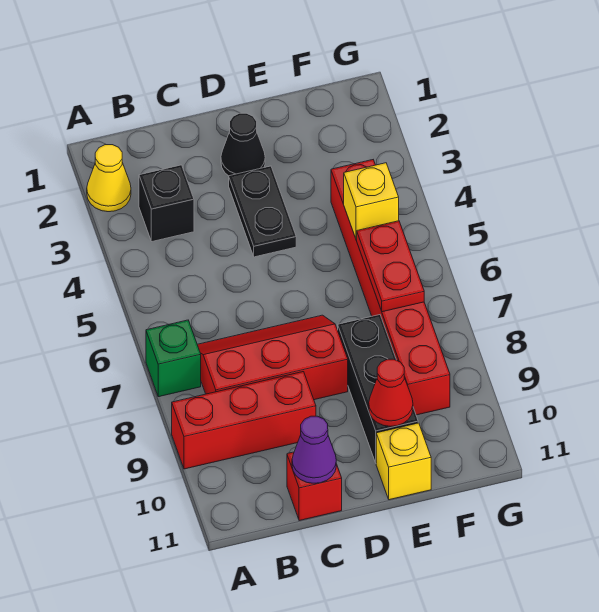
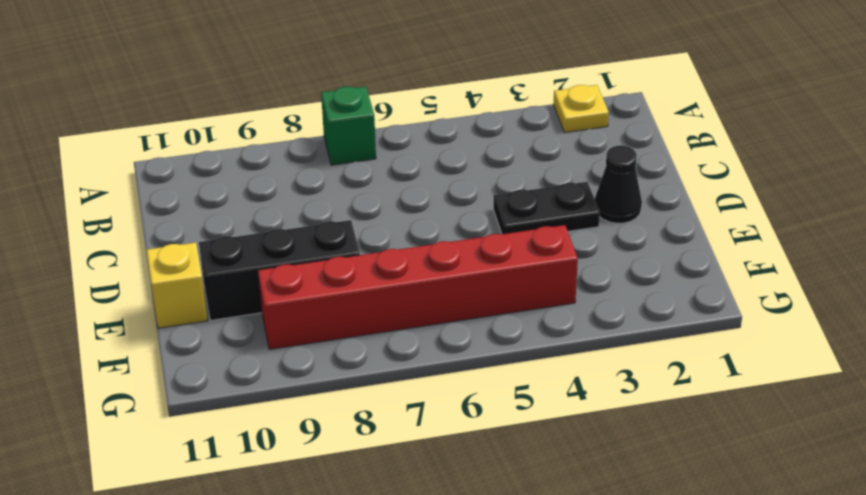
yellow 1x1 plate [554,85,609,132] -> yellow 1x1 cone [87,145,131,212]
none -> red 1x3 brick [172,372,316,469]
none -> black 1x1 brick [139,165,194,241]
none -> red 2x3 slope [197,315,348,400]

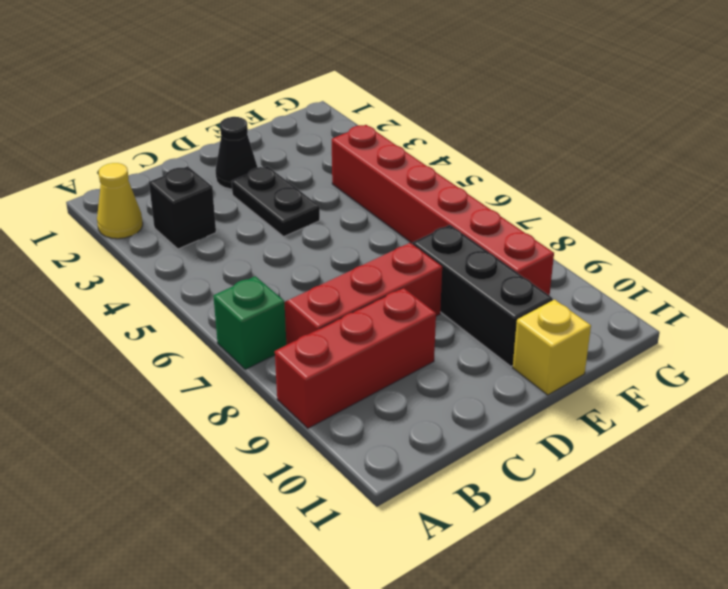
none -> red 1x1 brick [287,452,342,521]
none -> purple 1x1 cone [292,416,336,483]
none -> red 1x1 cone [369,359,413,426]

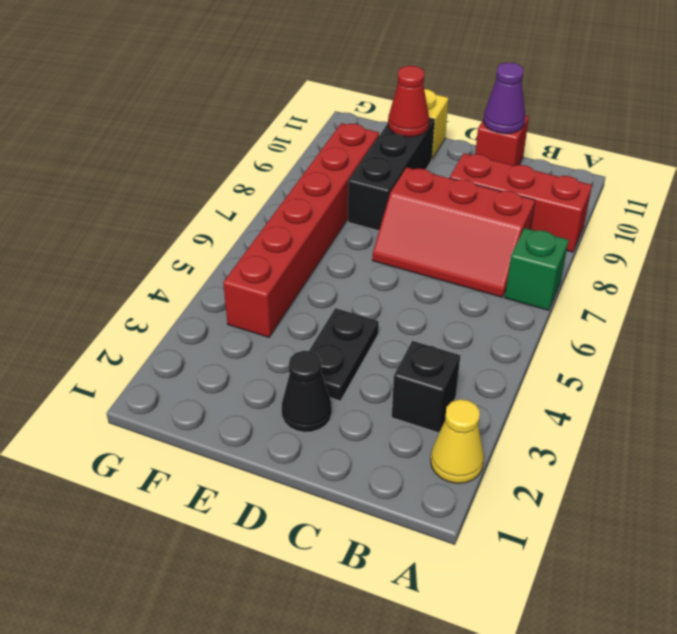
none -> yellow 1x1 brick [344,163,399,239]
none -> red 1x2 plate [357,221,424,312]

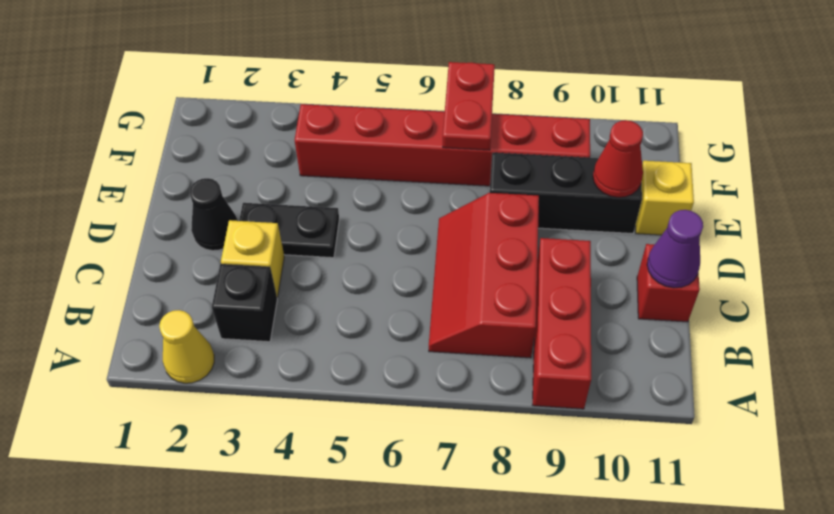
yellow 1x1 brick [221,220,284,297] -> yellow 1x1 brick moved to [344,163,399,239]
red 1x2 plate [443,62,495,150] -> red 1x2 plate turned to [357,221,424,312]
none -> green 1x1 brick [146,320,201,397]

